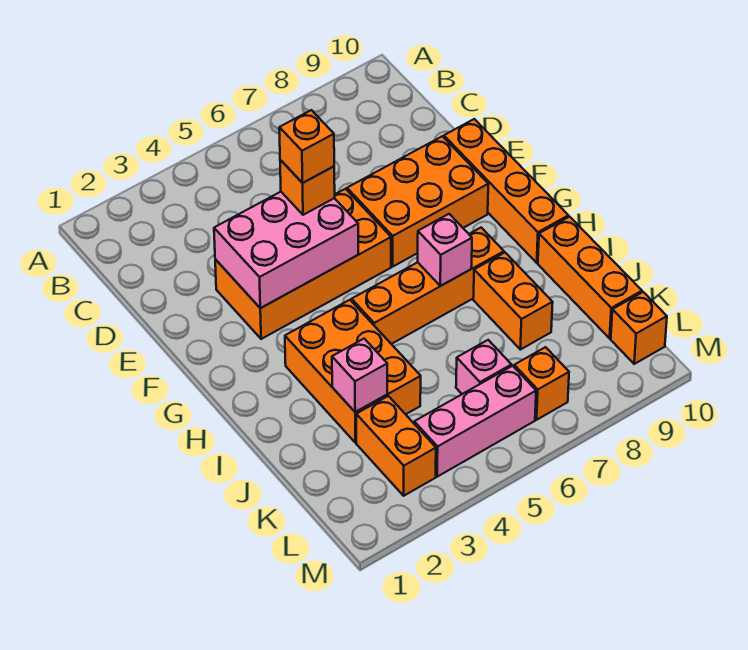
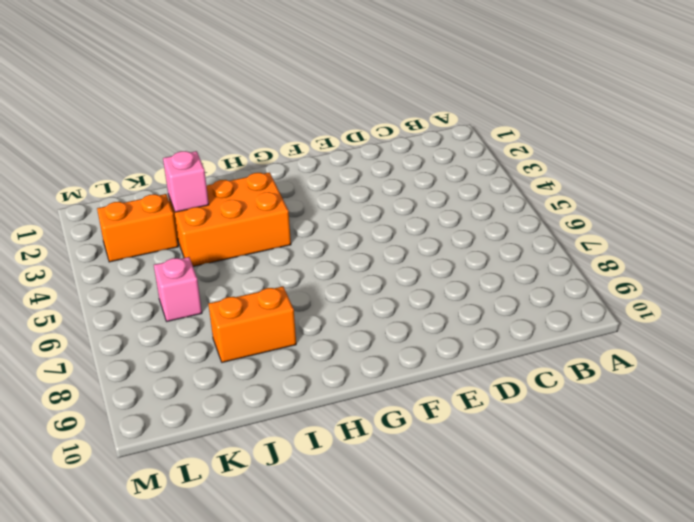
none -> orange 2x4 brick [215,189,391,339]
none -> orange 2x3 brick [347,136,488,266]
none -> orange 1x4 brick [444,119,568,263]

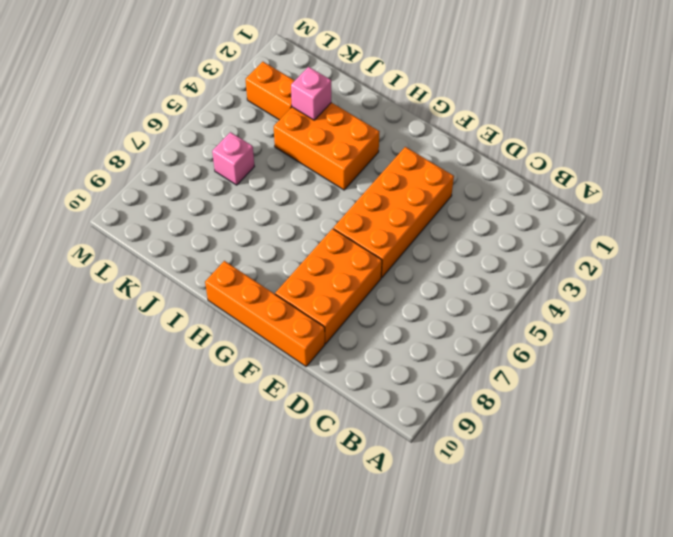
none -> orange 1x4 brick [352,228,504,344]
none -> orange 1x2 brick [473,253,553,350]
none -> orange 1x3 brick [538,217,642,338]

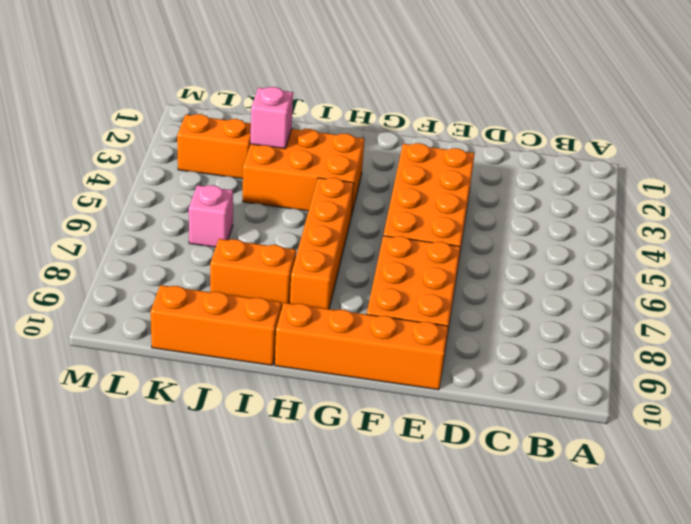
none -> pink 1x3 brick [414,366,536,477]
none -> orange 1x1 brick [514,347,569,420]
none -> orange 1x1 brick [611,292,667,364]

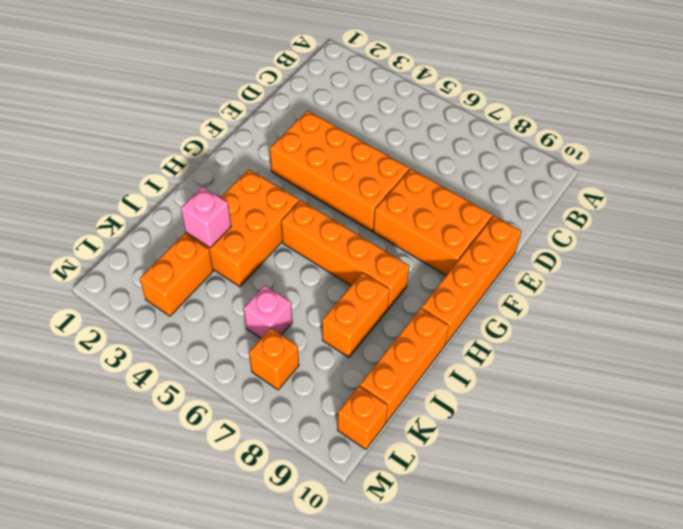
none -> pink 1x3 brick [414,366,536,477]
none -> pink 2x3 brick [214,192,358,308]
none -> pink 1x1 brick [418,214,472,286]

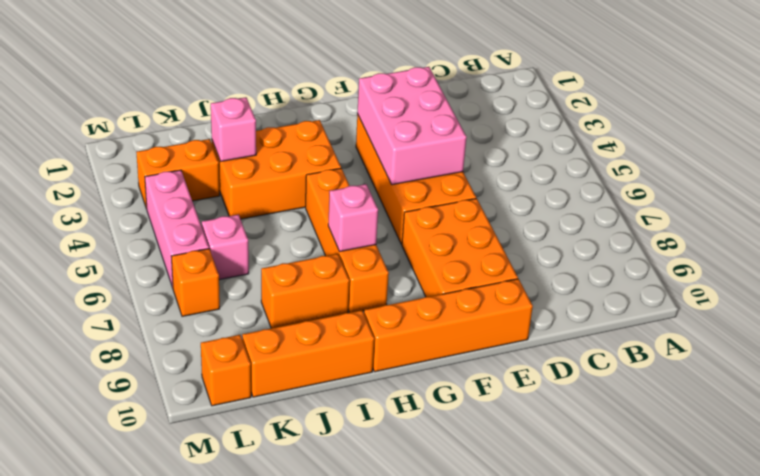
none -> orange 1x1 brick [280,160,335,215]
none -> orange 1x1 brick [279,110,334,183]

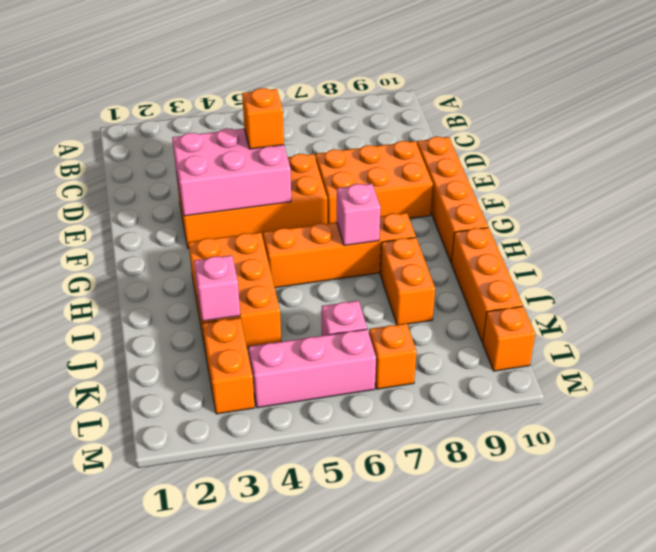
none -> orange 1x1 brick [279,110,334,183]

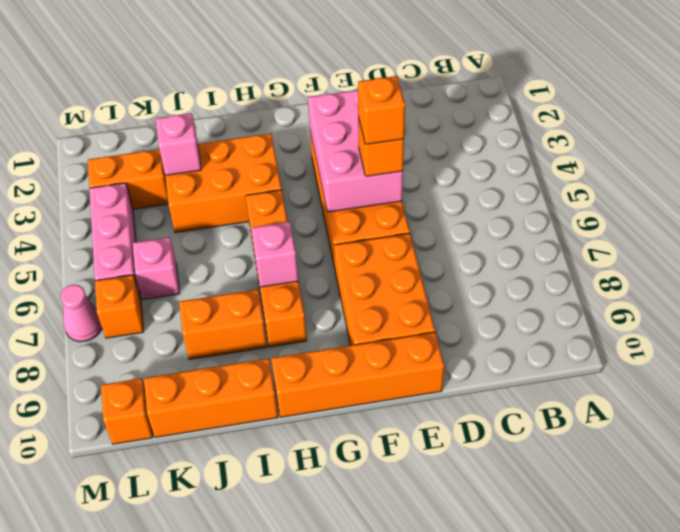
pink 1x1 cone [60,285,102,342] -> none

